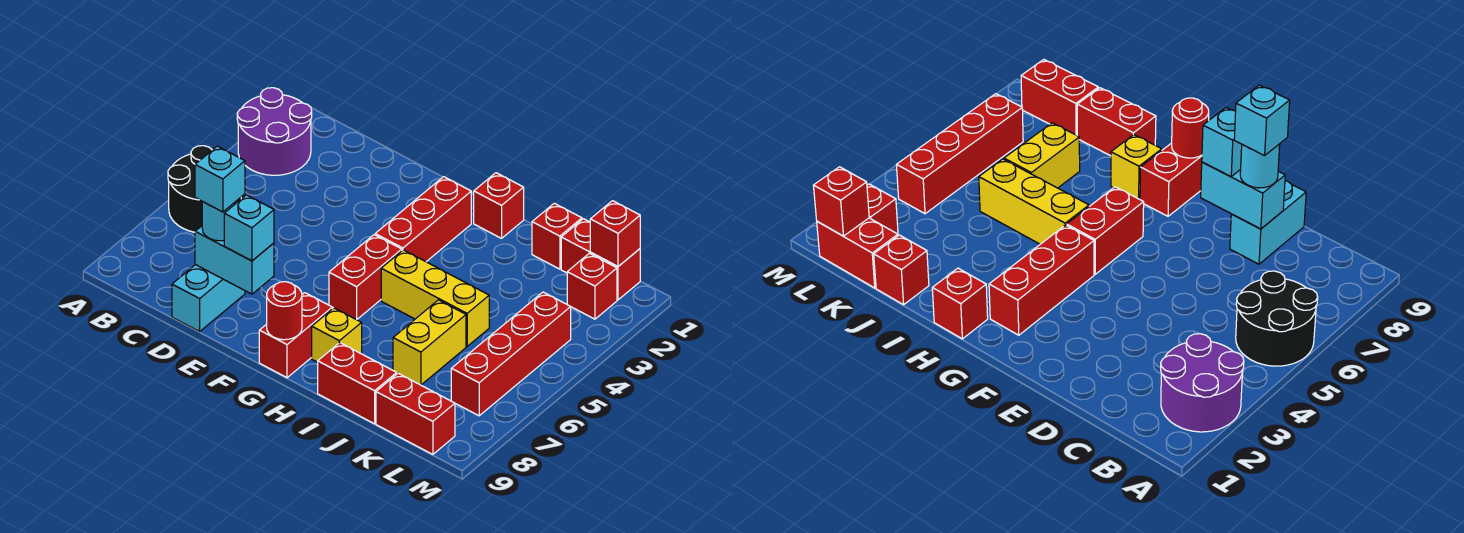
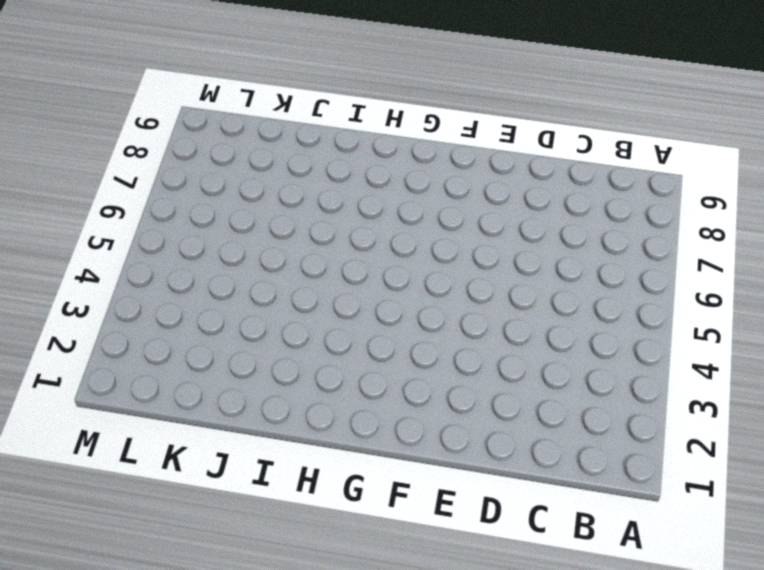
none -> purple 2x2 round brick [237,88,312,175]
none -> black 2x2 round brick [168,146,241,232]
none -> cyan 1x2 brick [172,265,245,332]

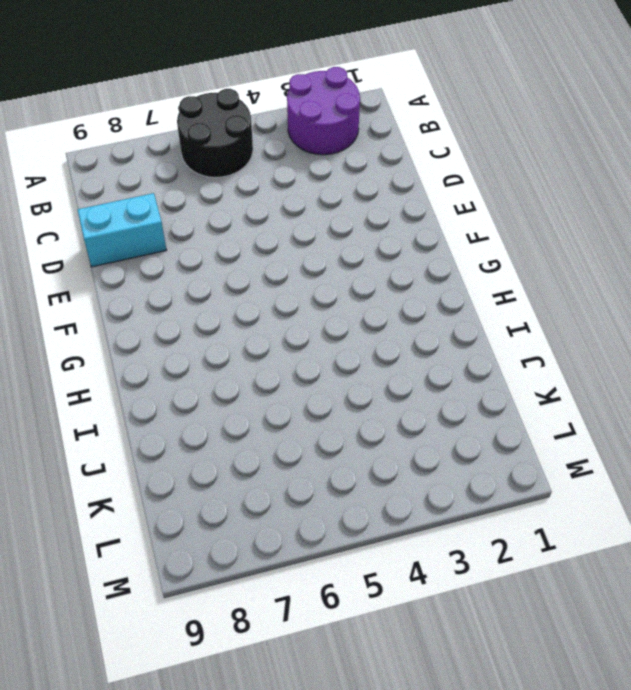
none -> red 1x3 brick [375,177,471,262]
none -> red 1x2 brick [329,235,402,320]
none -> red 1x2 brick [259,293,332,378]

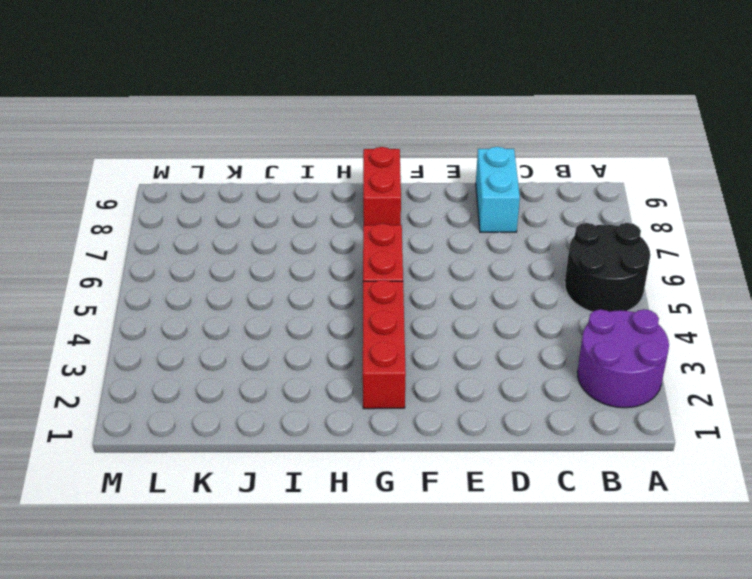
none -> red 1x1 brick [474,173,524,238]
none -> yellow 1x3 brick [381,250,489,346]
none -> yellow 1x1 brick [312,308,362,362]

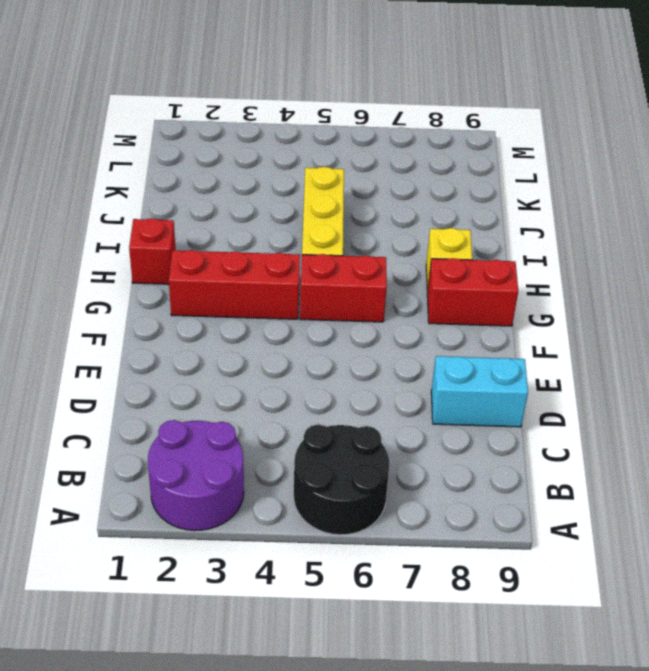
none -> red 1x2 brick [318,343,397,424]
none -> red 1x1 brick [532,203,582,269]
none -> yellow 1x2 brick [393,300,466,385]

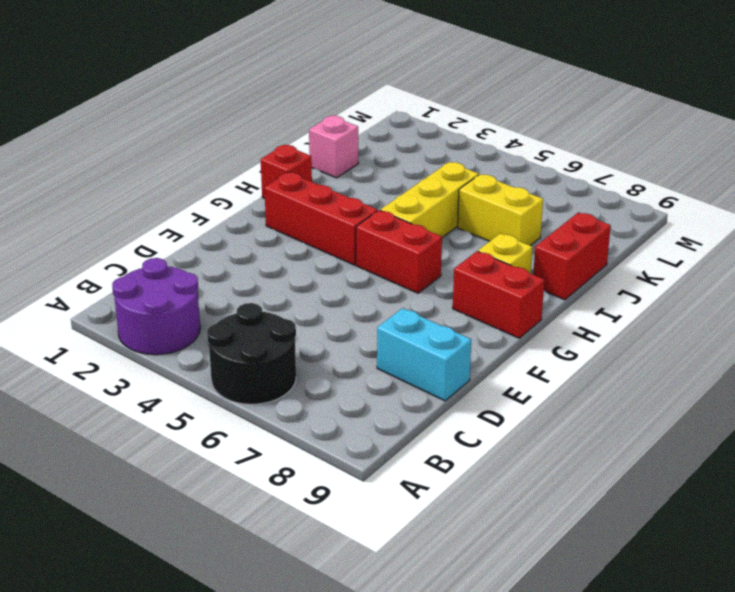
pink 1x1 brick [309,116,358,178] -> red 1x1 brick [532,203,582,269]
none -> red 1x2 brick [561,219,640,300]
none -> red 1x2 brick [376,373,455,454]
none -> red 1x1 brick [567,253,617,319]

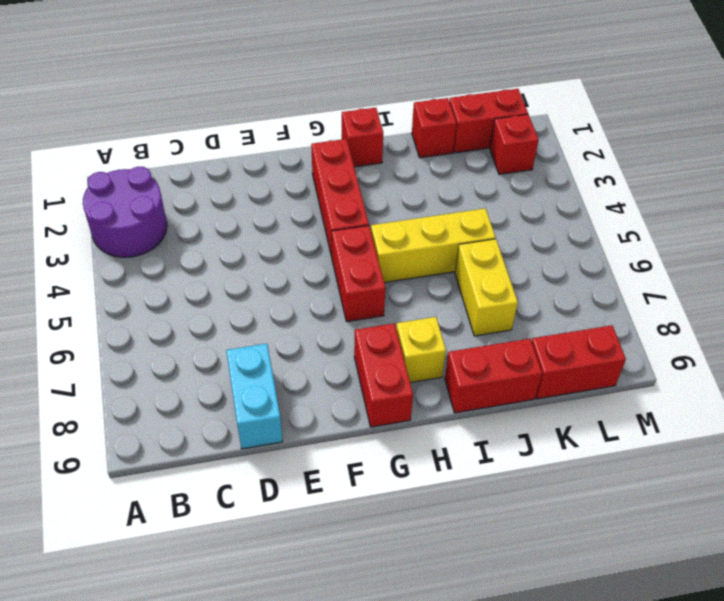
none -> black 2x2 round brick [168,146,241,232]
none -> red 1x4 brick [451,292,571,416]
none -> cyan 1x2 brick [195,226,274,294]

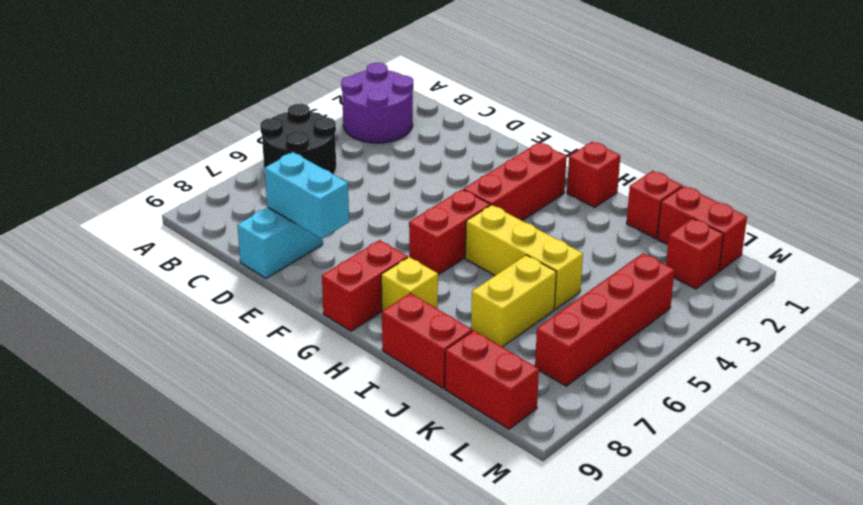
none -> red 1x1 round brick [267,282,302,340]
none -> red 1x1 brick [590,201,640,266]
none -> cyan 1x1 round brick [202,200,238,241]

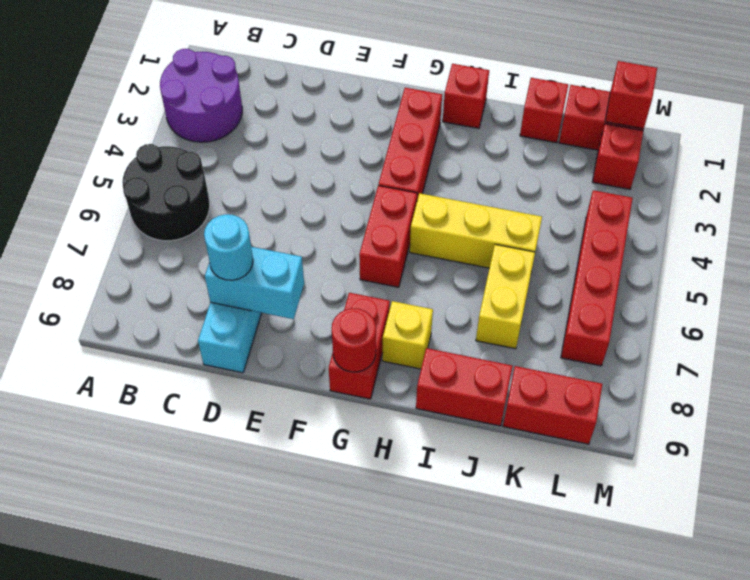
none -> cyan 1x1 brick [224,195,274,261]
none -> cyan 1x1 brick [195,146,245,212]

